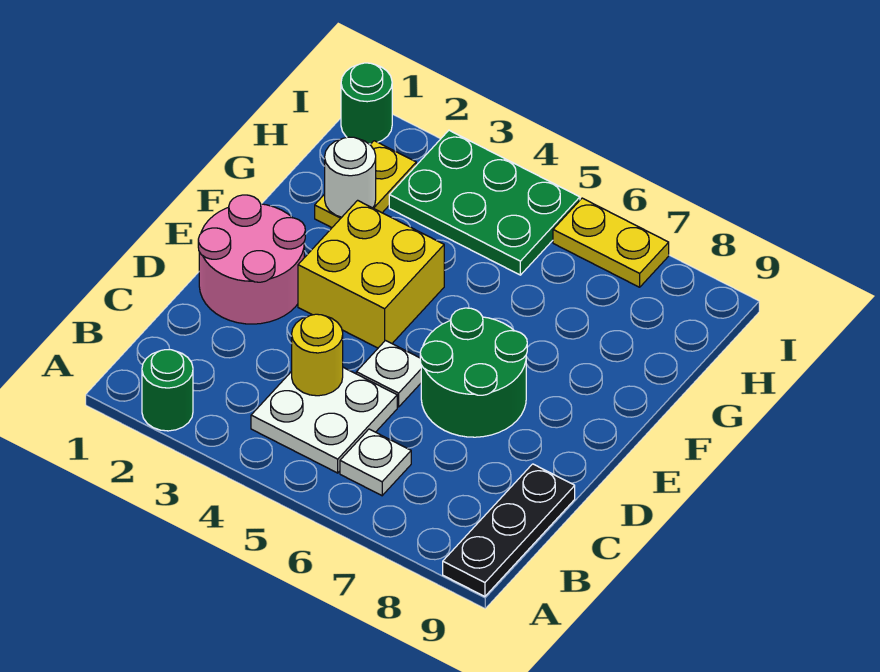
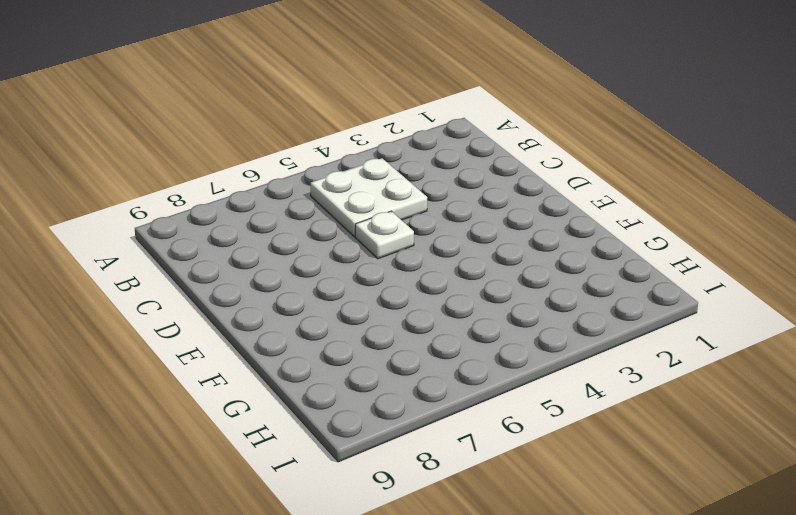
none -> green 1x1 round brick [142,350,193,431]
none -> black 1x3 plate [443,464,575,596]
none -> white 1x1 plate [340,429,411,496]

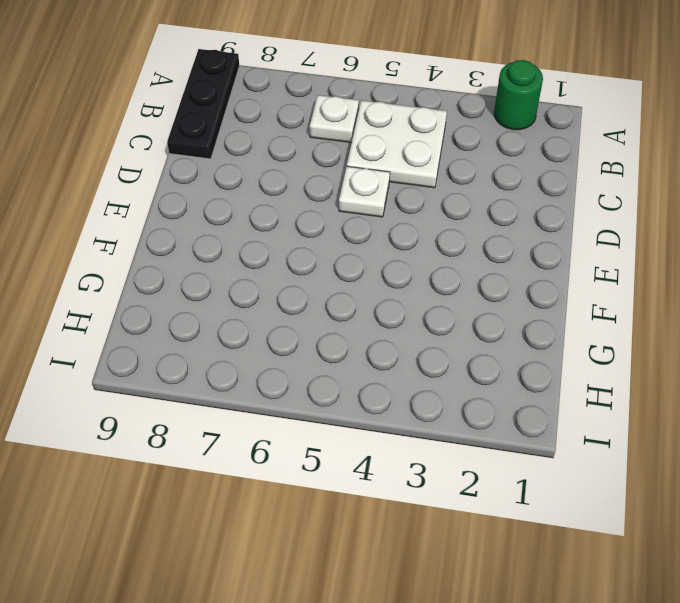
none -> pink 2x2 round brick [198,195,305,324]
none -> green 2x2 round brick [420,308,527,437]
none -> yellow 2x2 brick [298,200,444,348]

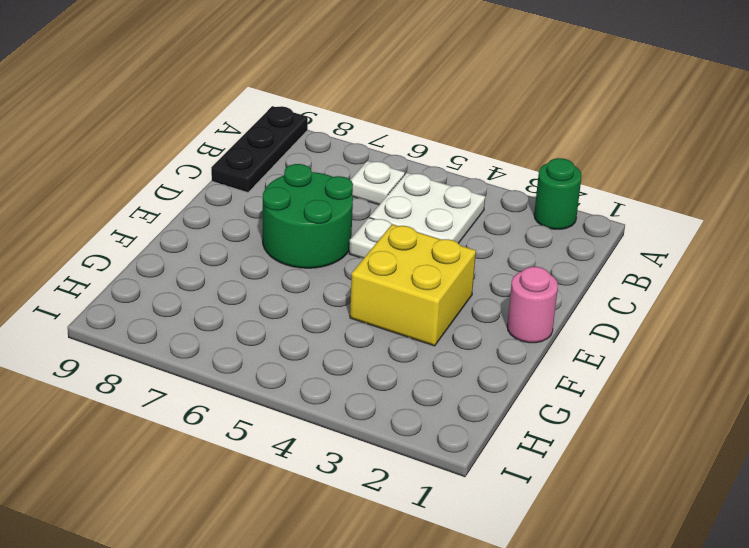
pink 1x1 round brick [507,267,558,343] -> pink 2x2 round brick [198,195,305,324]
none -> yellow 1x2 plate [315,141,416,228]
none -> green 2x3 plate [389,130,580,275]
none -> green 1x1 round brick [341,63,392,144]

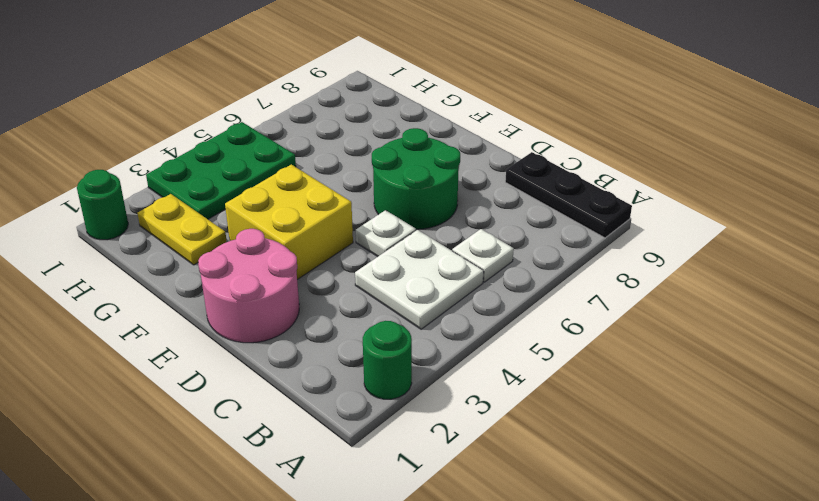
none -> yellow 1x2 plate [553,198,669,287]
none -> yellow 1x1 round brick [292,314,343,396]
none -> white 1x1 round brick [325,137,376,217]

